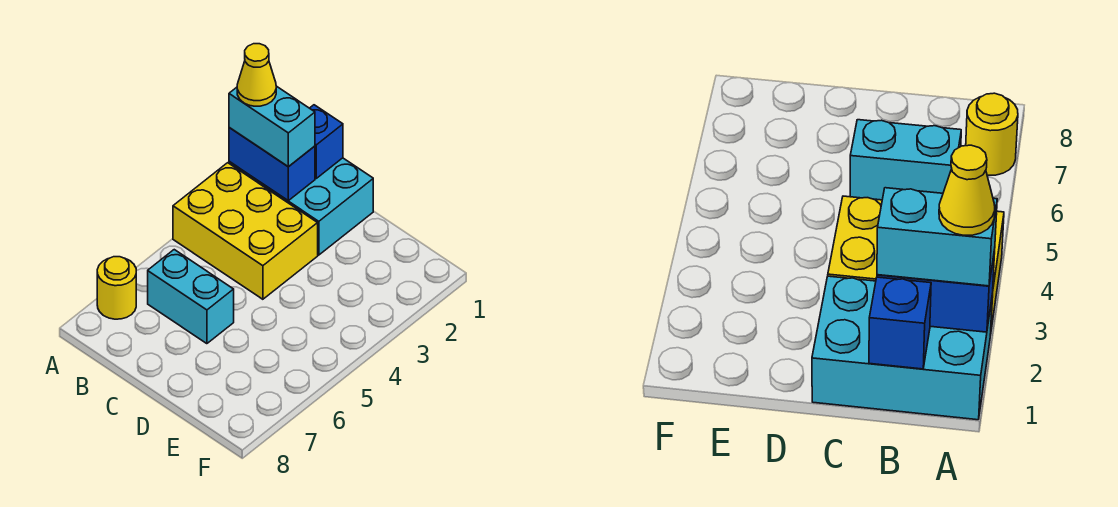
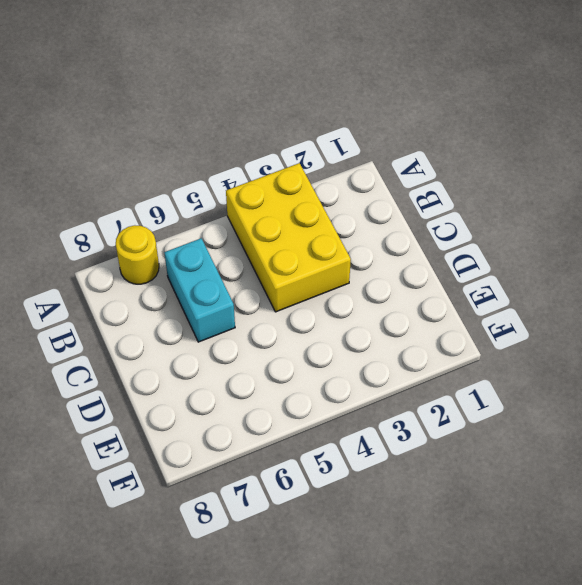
none -> cyan 2x3 brick [229,158,373,255]
none -> blue 1x2 brick [229,128,315,201]

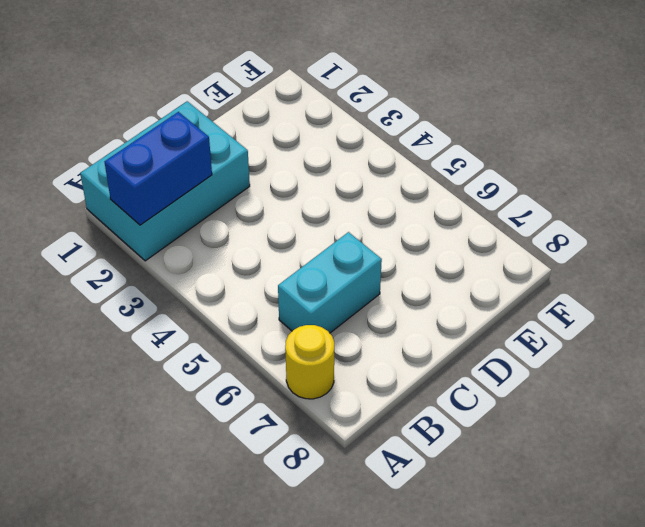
none -> yellow 2x3 brick [173,163,318,299]
none -> blue 1x1 brick [310,105,343,178]

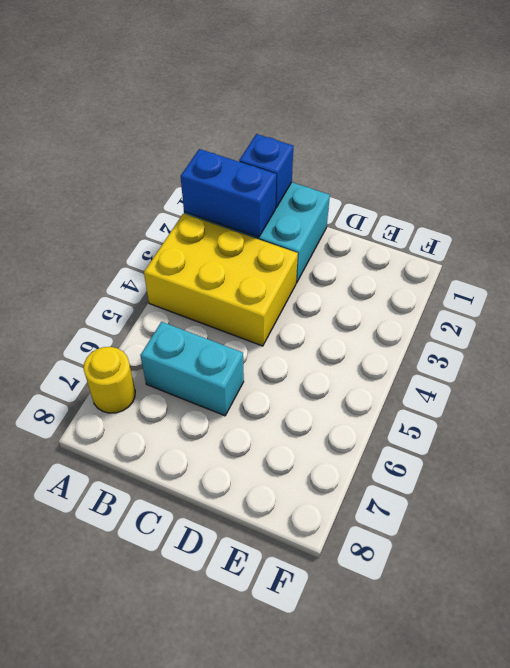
none -> cyan 1x2 brick [229,86,315,167]
none -> yellow 1x1 cone [237,44,276,106]

